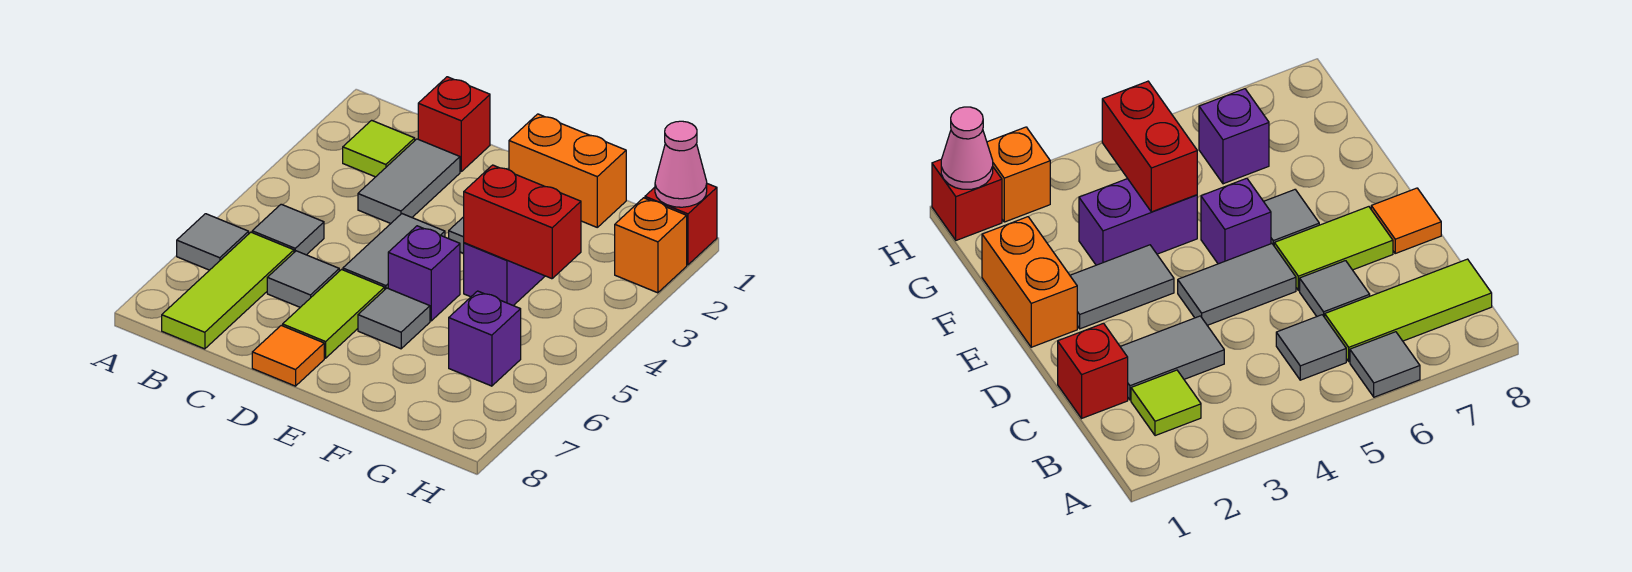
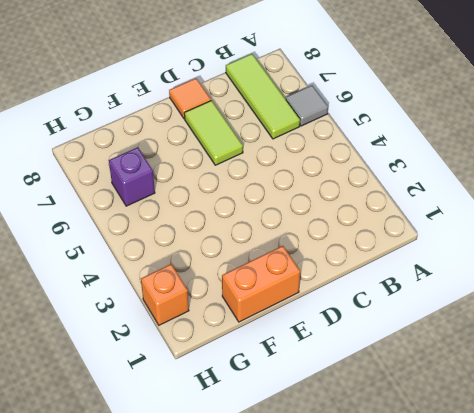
none -> lime 1x1 tile [343,120,415,177]
none -> grey 1x1 tile [252,204,324,255]
none -> red 1x1 brick [418,77,490,171]

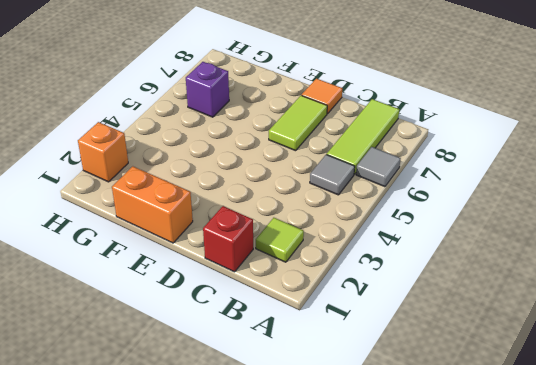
none -> grey 1x2 tile [358,139,460,223]
none -> grey 1x1 tile [267,251,339,307]
none -> grey 1x2 tile [343,214,445,289]

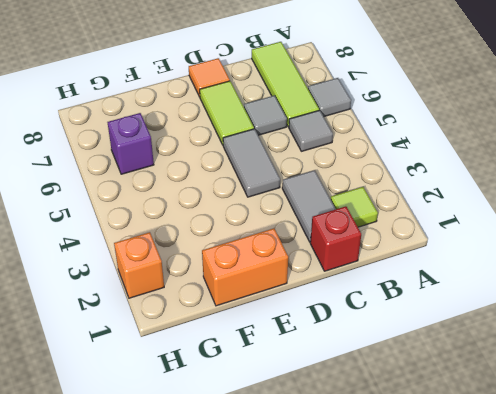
none -> grey 1x2 tile [1070,245,1174,329]
none -> purple 1x1 brick [388,226,460,321]
none -> grey 1x1 tile [358,288,430,349]

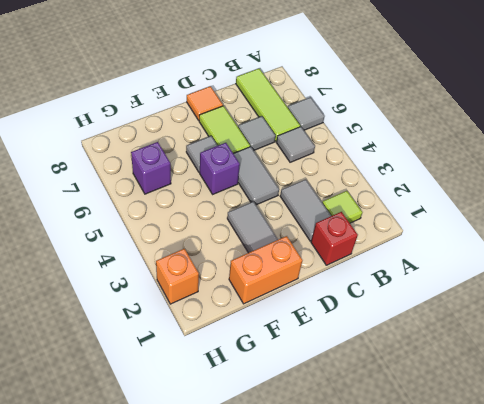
none -> purple 1x2 brick [464,243,545,306]
none -> red 1x1 brick [645,184,717,265]
none -> red 1x2 brick [464,165,581,279]

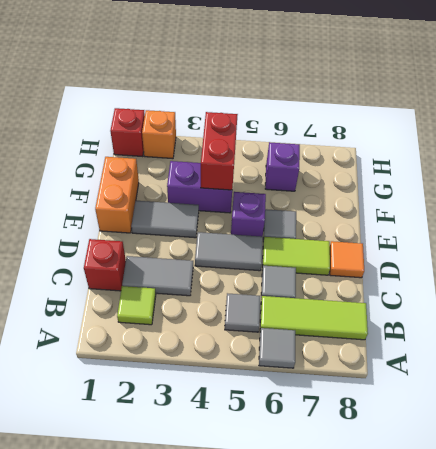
none -> pink 1x1 cone [655,121,707,207]

